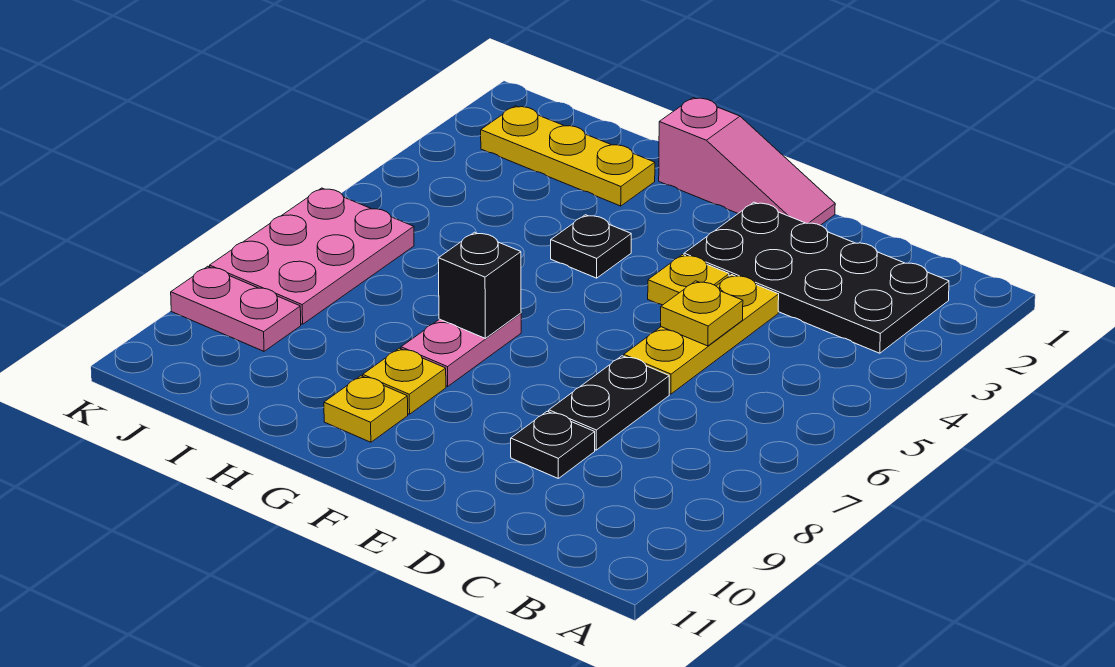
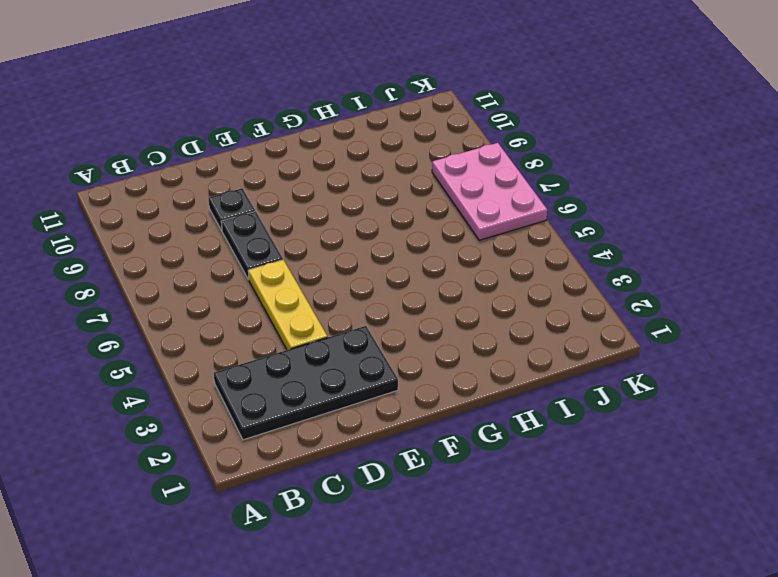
none -> pink 1x3 slope [659,98,835,225]
none -> yellow 1x1 plate [648,255,729,305]
none -> black 1x1 plate [551,215,631,278]

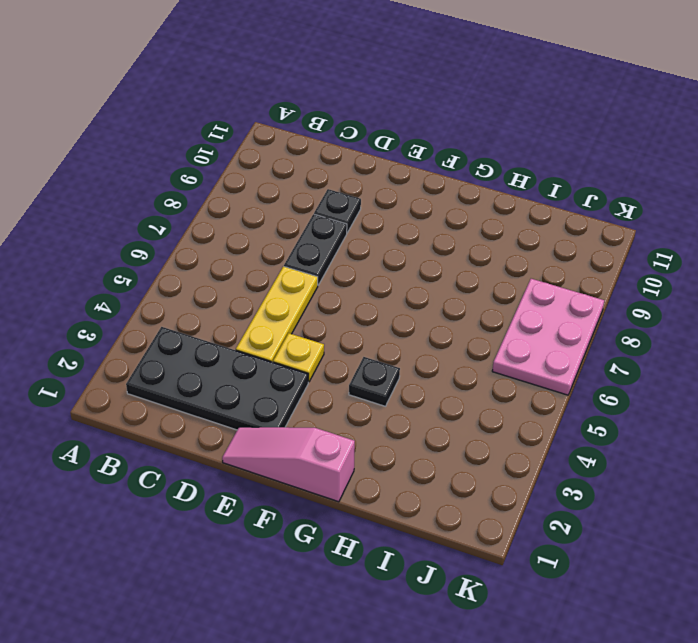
none -> pink 1x2 plate [401,313,521,386]
none -> yellow 1x1 plate [363,348,446,414]
none -> yellow 1x1 plate [324,376,408,442]

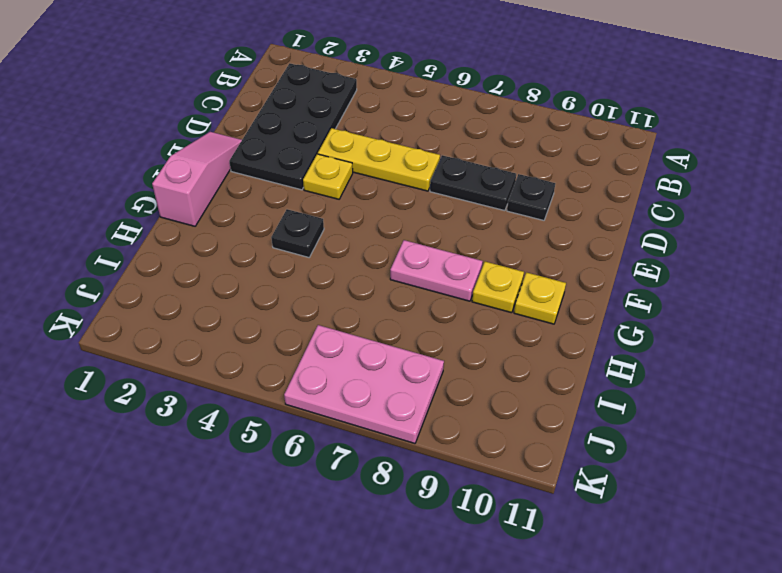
none -> yellow 1x3 plate [481,106,655,206]
none -> pink 1x2 plate [171,266,301,351]
none -> yellow 1x1 plate [661,281,743,346]

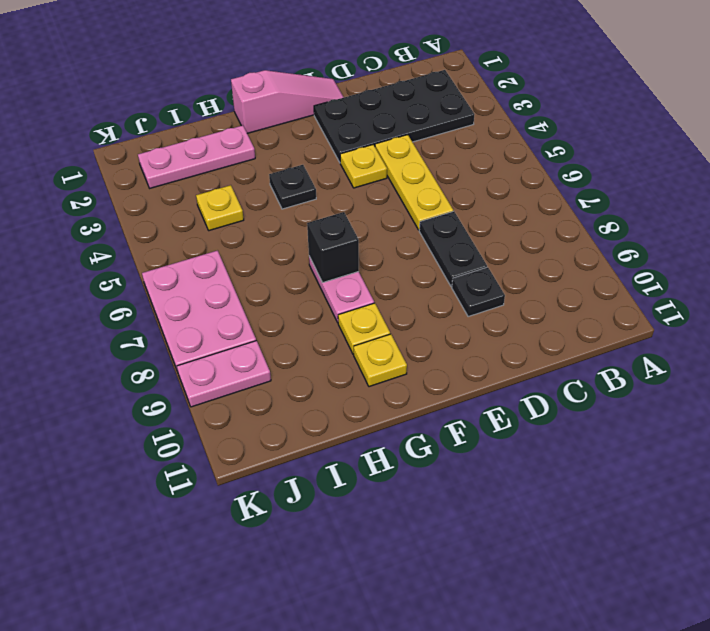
pink 1x3 plate [138,125,255,188] -> yellow 1x3 plate [481,106,655,206]
yellow 1x1 plate [196,185,244,231] -> yellow 1x1 plate moved to [661,281,743,346]

